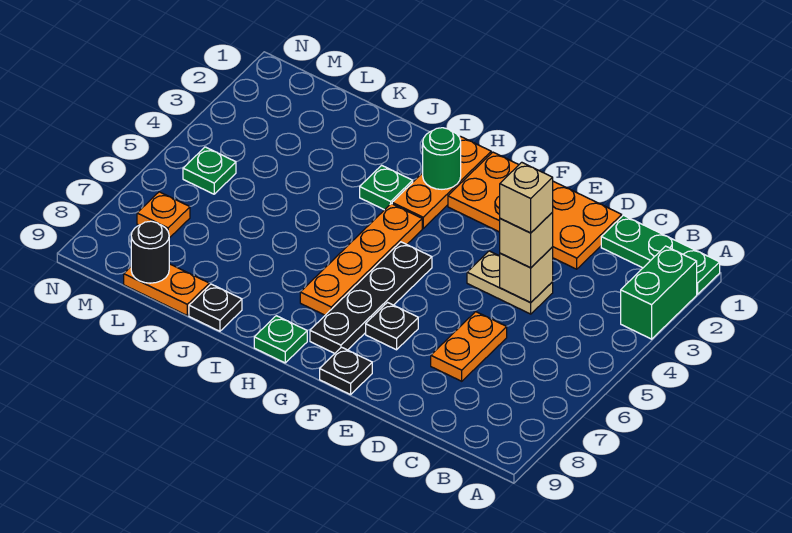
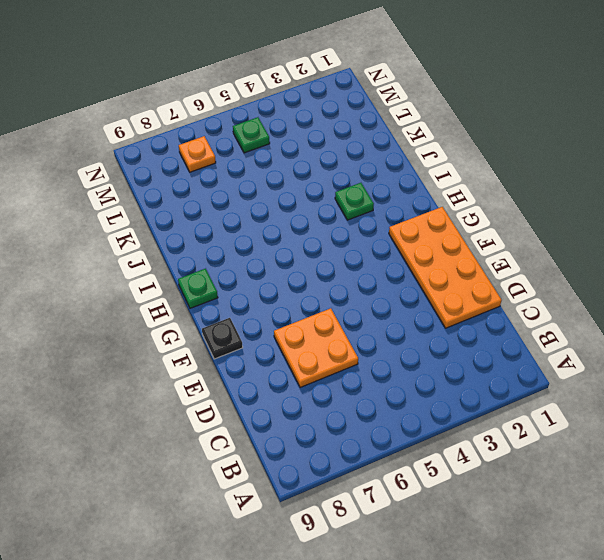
orange 2x2 plate [274,308,358,388] -> orange 1x2 plate [431,312,507,381]
none -> green 1x3 plate [601,215,720,294]
none -> green 1x2 brick [621,246,697,339]
none -> tan 1x2 plate [467,251,553,314]

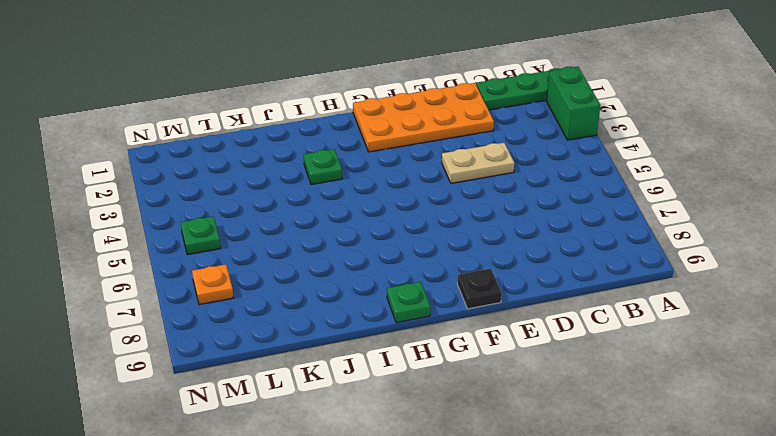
none -> orange 1x2 plate [431,312,507,381]
none -> black 1x1 plate [366,303,418,350]
none -> black 1x4 plate [310,242,432,353]

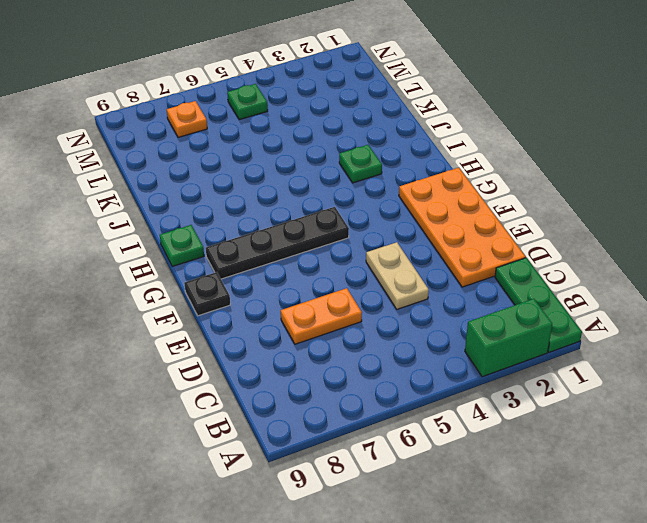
none -> black 1x1 plate [366,303,418,350]
none -> orange 1x3 plate [392,136,491,228]
none -> orange 1x4 plate [300,204,422,315]

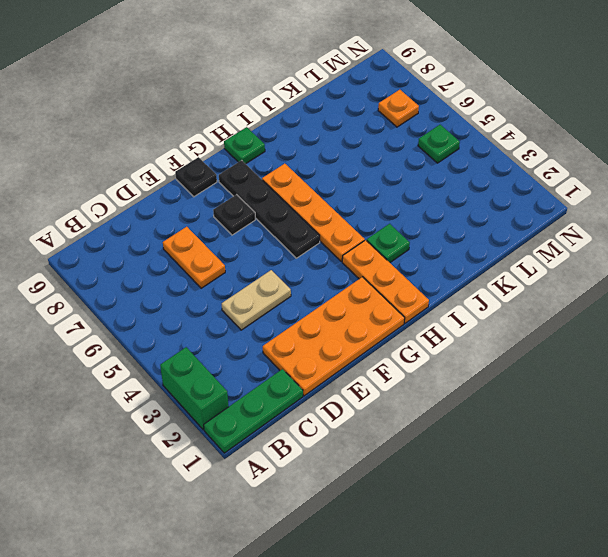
none -> black 1x1 plate [189,284,242,331]
none -> orange 1x2 plate [124,264,209,315]
none -> tan 1x1 brick [500,247,553,303]

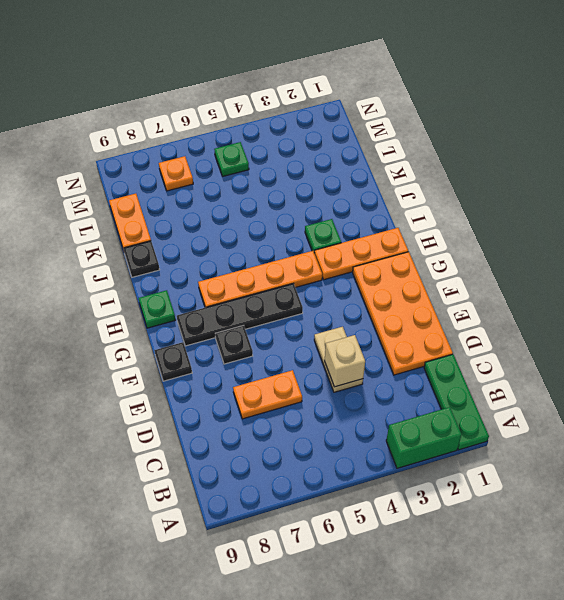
none -> green 1x1 round brick [423,128,461,189]
none -> black 1x1 round brick [131,221,169,283]
none -> tan 1x1 brick [500,212,553,268]

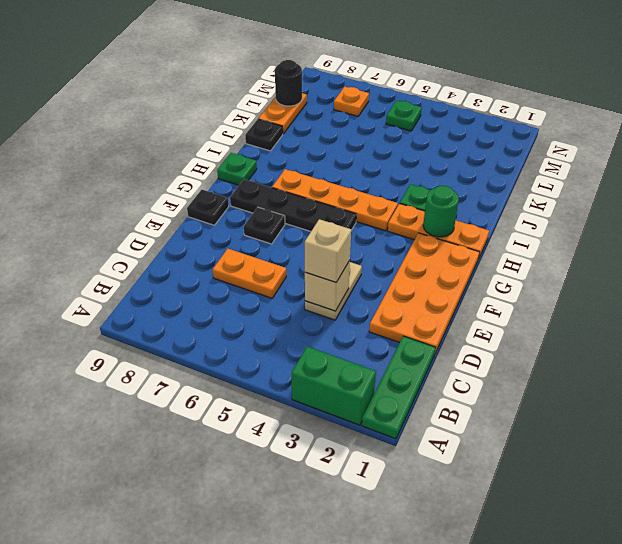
none -> tan 1x1 brick [500,162,553,233]

